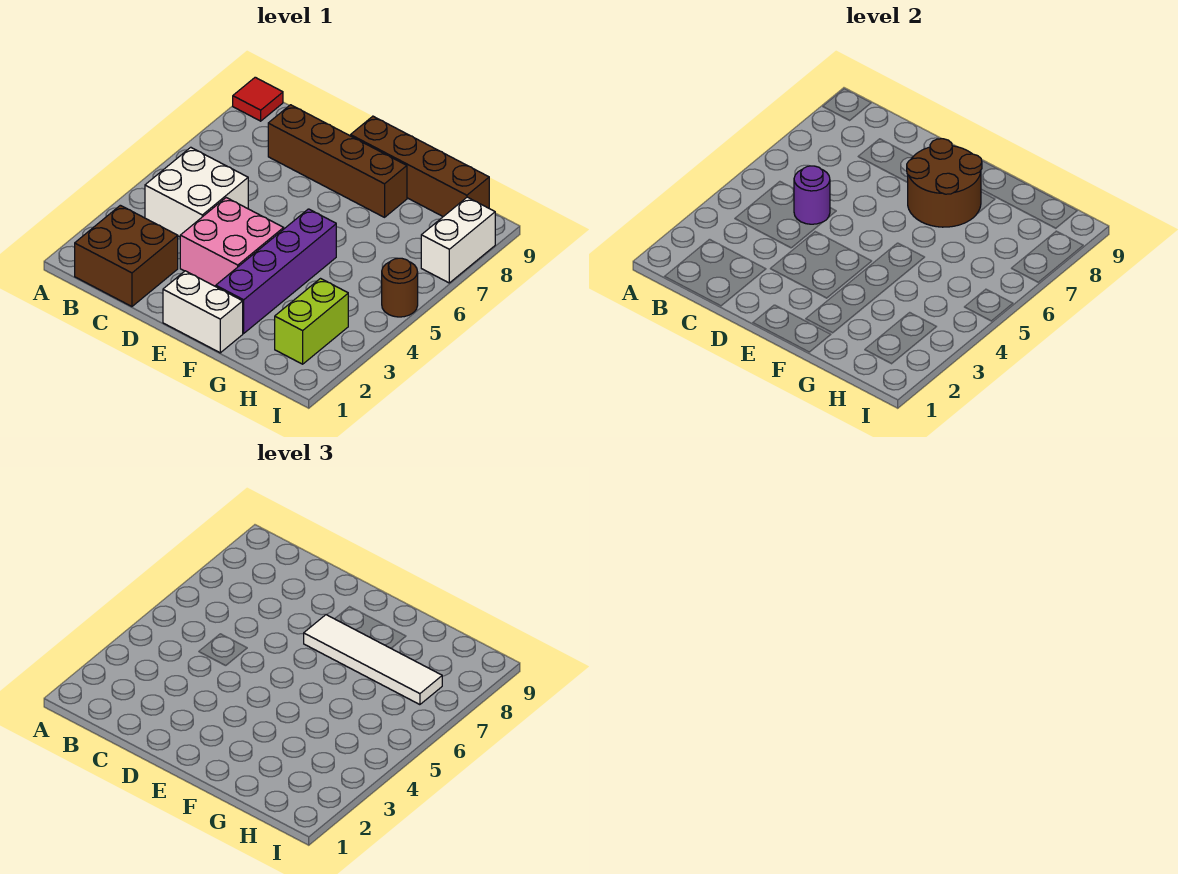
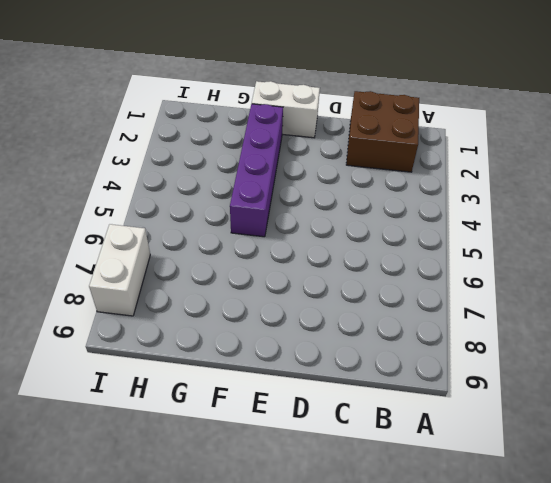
none -> red 1x1 tile [233,77,283,121]
none -> white 2x2 brick [145,147,248,237]
none -> brown 1x4 brick [268,105,407,217]

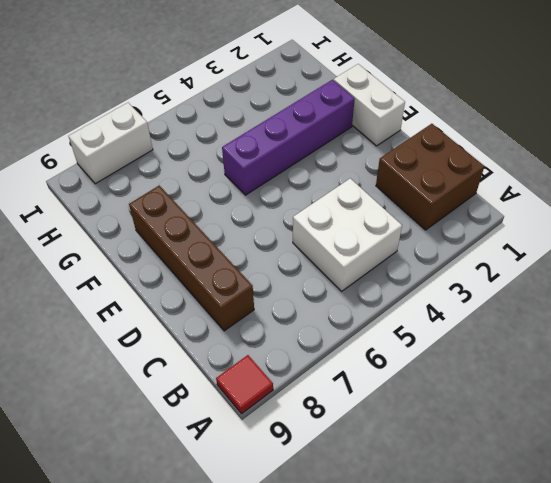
none -> pink 2x2 brick [180,198,284,286]
none -> brown 1x4 brick [351,116,489,217]
none -> lime 1x2 brick [275,279,348,364]

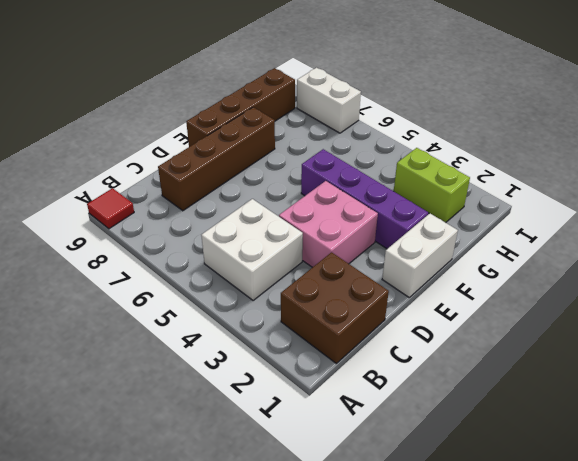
none -> brown 1x1 round brick [382,258,418,317]
none -> purple 1x1 round brick [794,166,830,224]
none -> brown 2x2 round brick [907,139,982,227]

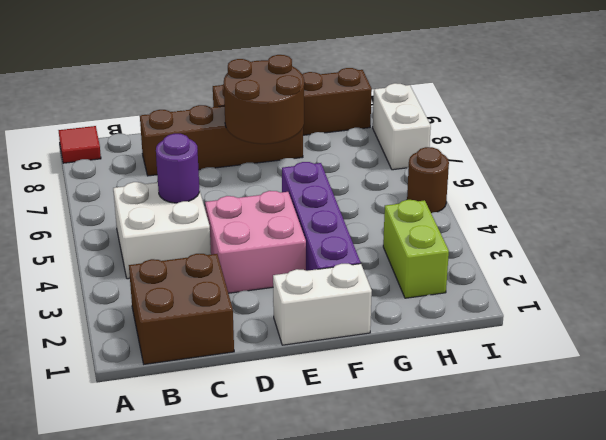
none -> white 1x4 tile [304,615,442,705]

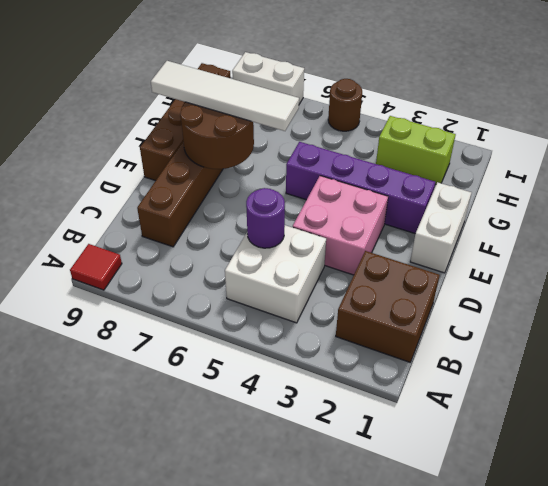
white 1x4 tile [151,61,299,131] -> white 1x4 tile turned to [304,615,442,705]

